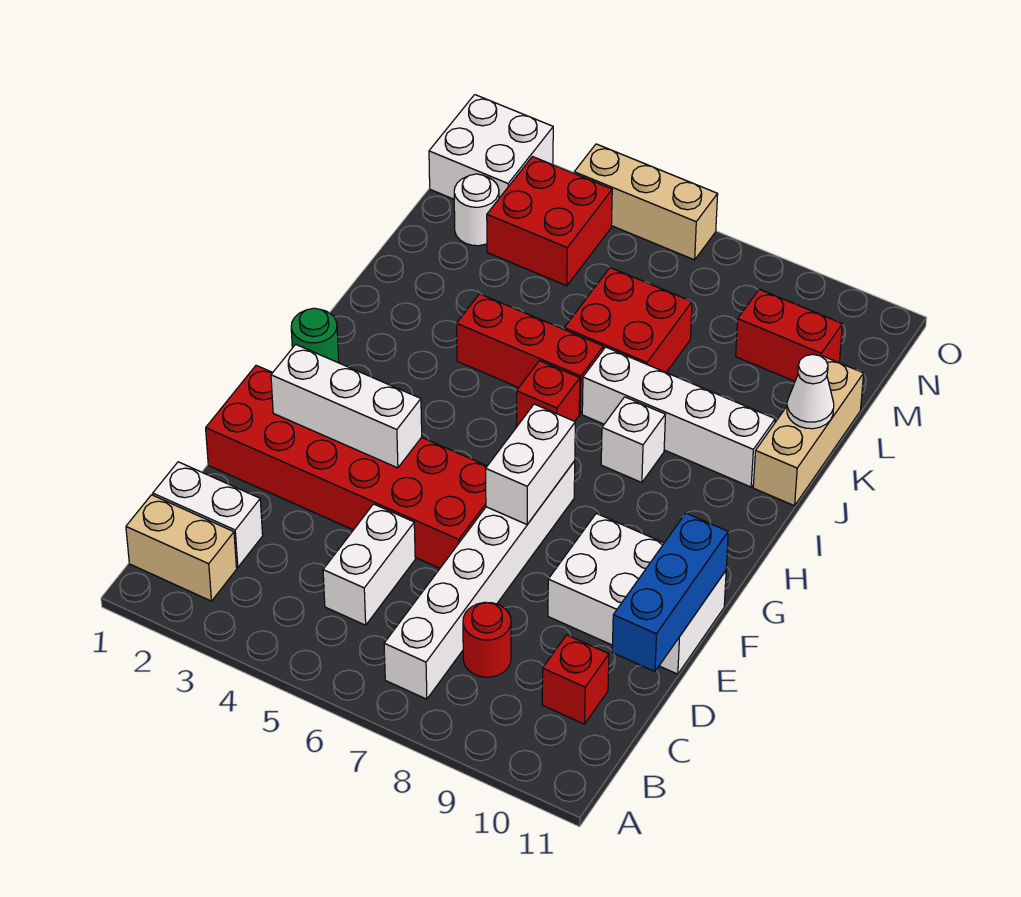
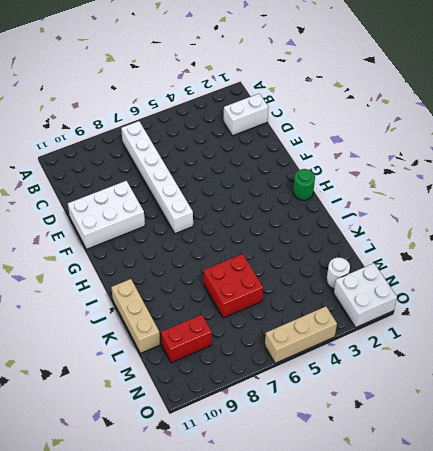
none -> tan 1x2 brick [126,495,237,601]
none -> white 1x2 brick [323,504,415,625]
none -> red 1x1 round brick [463,602,511,677]

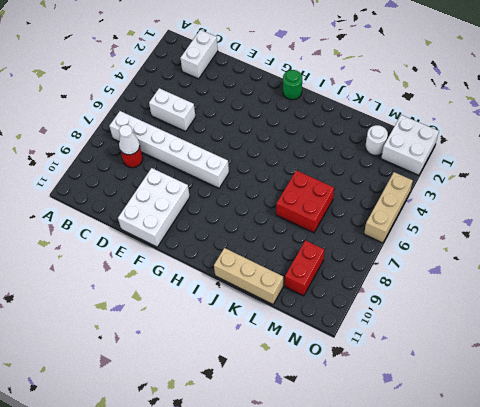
white 1x1 cone [119,125,140,155] -> white 1x1 cone moved to [787,354,834,429]
none -> tan 1x2 brick [126,495,237,601]
none -> red 1x1 brick [542,635,609,724]
none -> red 2x6 brick [206,365,487,568]

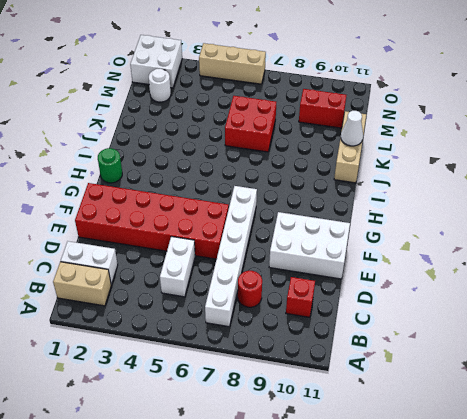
none -> red 1x1 brick [516,361,580,427]
none -> white 1x1 brick [601,397,665,483]
none -> red 1x3 brick [457,294,603,414]

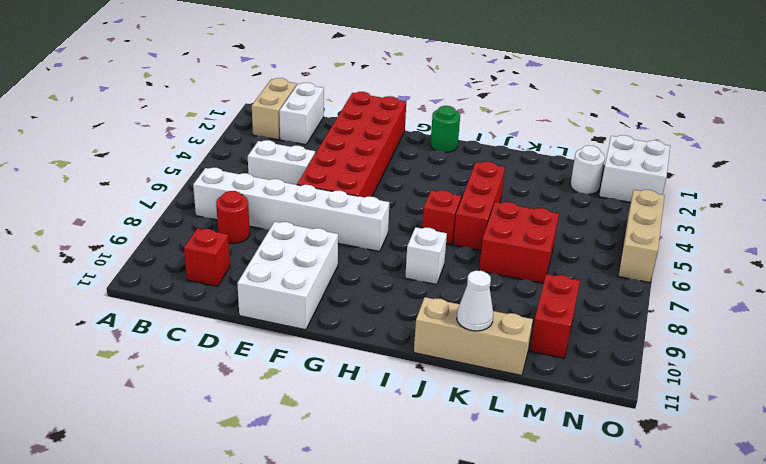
none -> white 1x4 brick [582,347,775,487]
none -> red 2x2 brick [487,157,612,286]
none -> blue 1x3 brick [612,513,728,671]

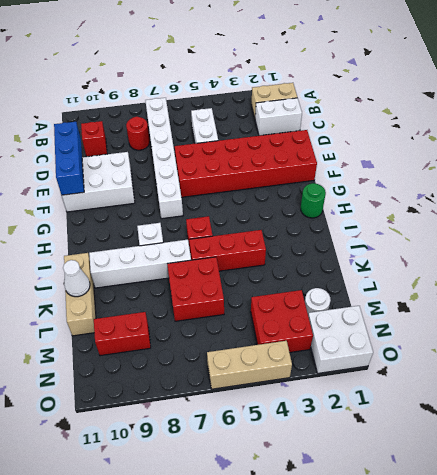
none -> white 1x3 brick [271,344,422,468]
none -> white 1x2 brick [486,404,575,524]

